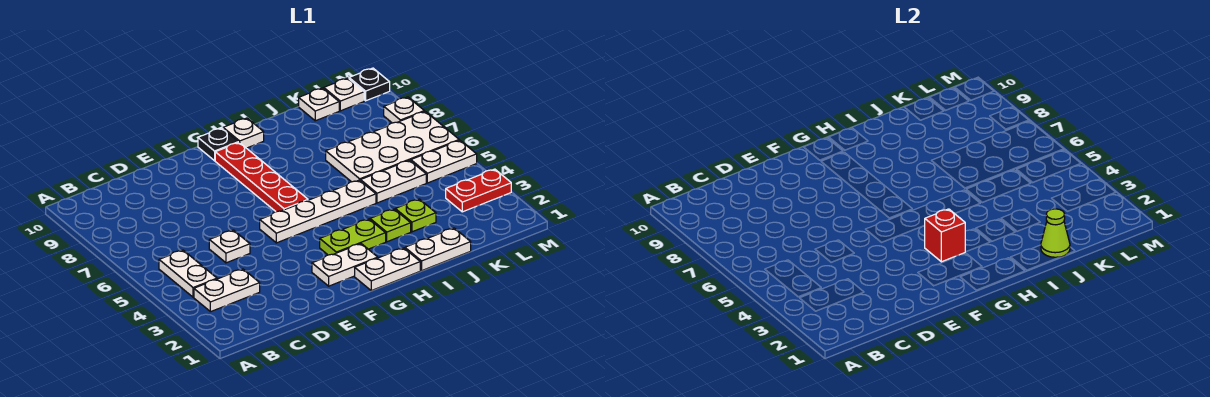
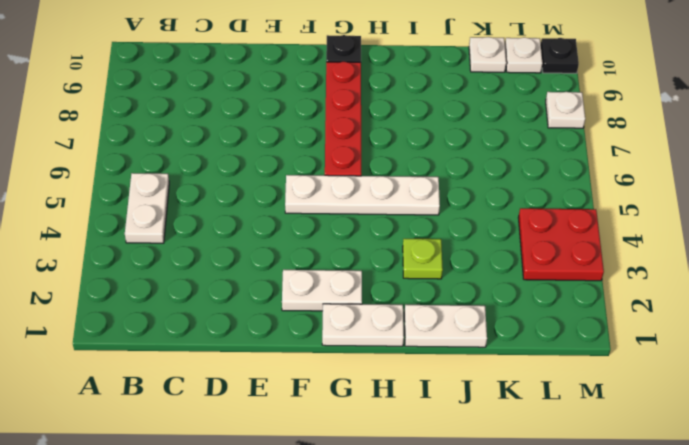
red 2x2 plate [518,208,604,281] -> red 1x2 plate [446,169,511,212]
none -> white 1x2 plate [194,269,260,312]
none -> white 1x1 plate [209,230,250,263]
none -> lime 1x2 plate [320,219,386,255]

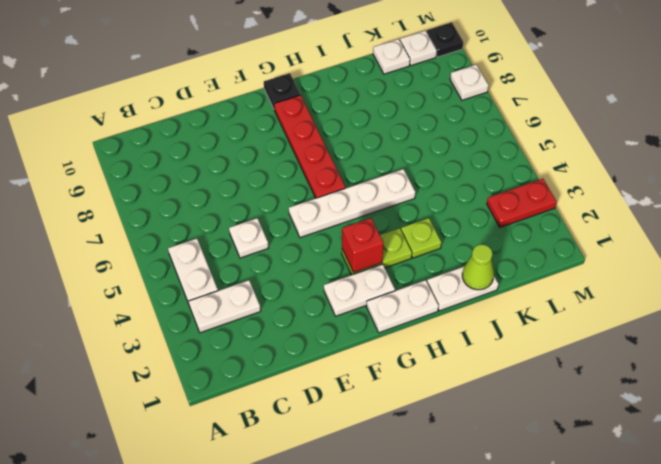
none -> white 1x1 plate [223,118,264,148]
none -> lime 1x1 plate [395,199,436,232]
none -> white 1x2 plate [361,160,426,203]

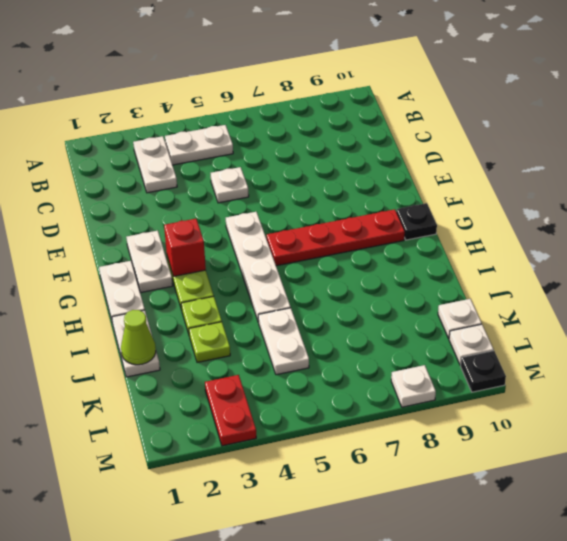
none -> white 1x1 plate [223,118,264,148]
none -> white 2x4 plate [326,111,459,182]
none -> white 1x2 plate [411,140,477,183]

